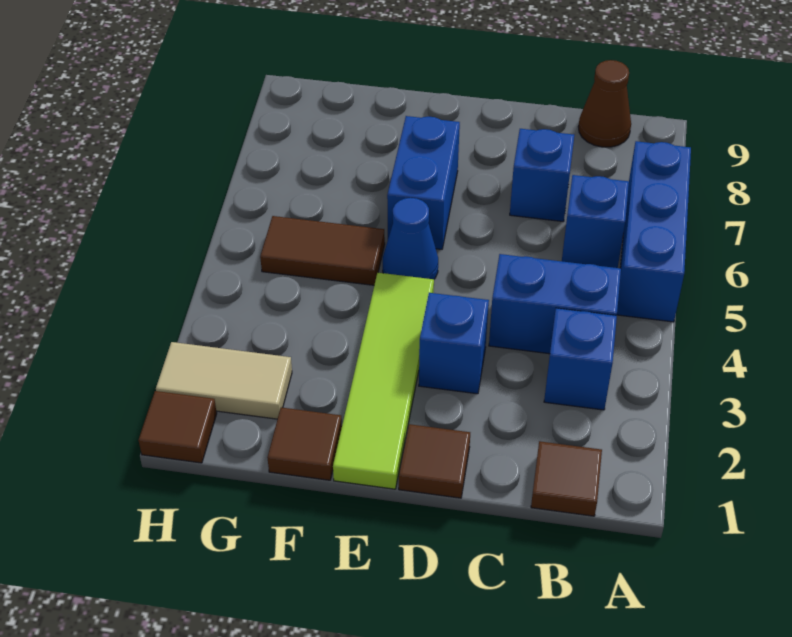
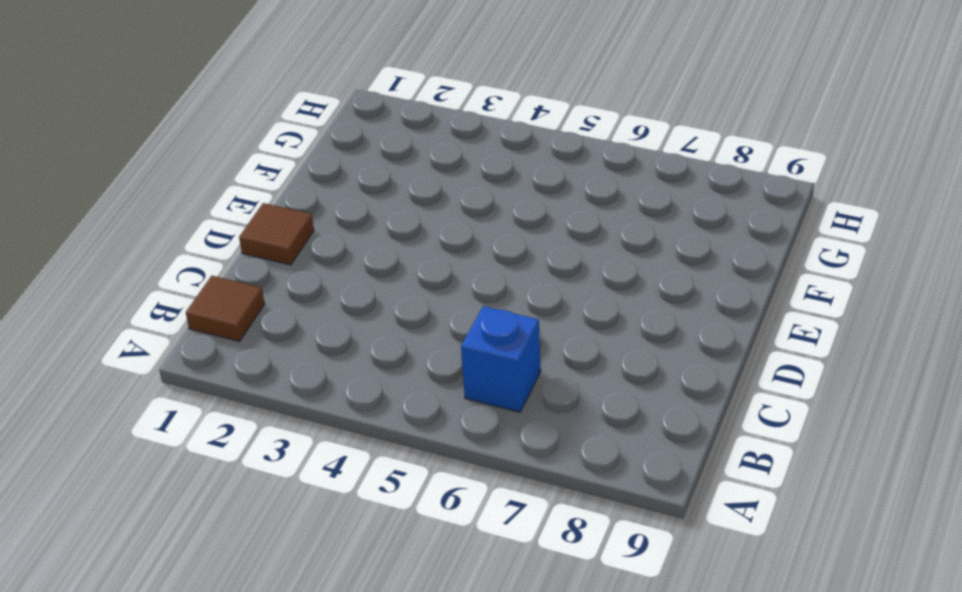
none -> blue 1x3 brick [617,141,691,322]
none -> blue 1x1 brick [544,308,617,410]
none -> blue 1x2 brick [489,254,621,354]

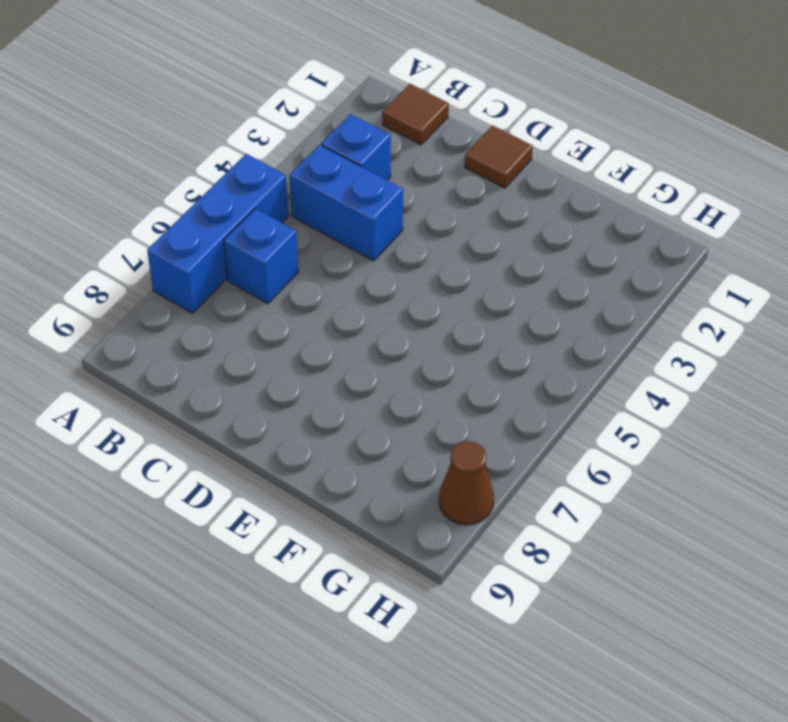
brown 1x1 cone [439,441,494,525] -> brown 1x1 cone moved to [578,60,631,147]
none -> blue 1x1 brick [510,129,574,222]
none -> blue 1x1 brick [419,293,489,394]
none -> lime 1x4 tile [333,273,434,489]

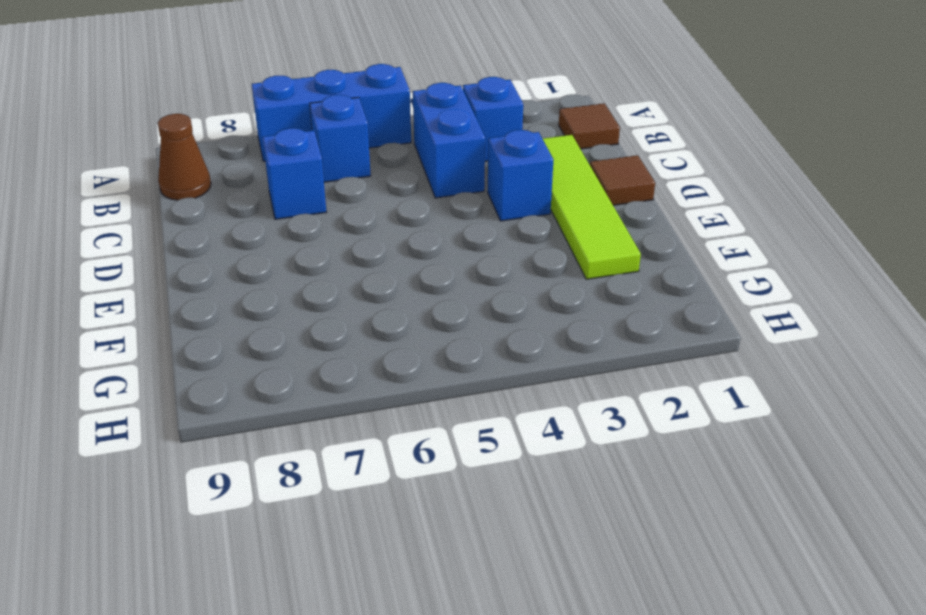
lime 1x4 tile [543,135,641,279] -> lime 1x4 tile turned to [333,273,434,489]
none -> blue 1x1 cone [383,198,438,279]
none -> blue 1x2 brick [387,116,460,249]
none -> brown 1x1 tile [267,407,342,480]

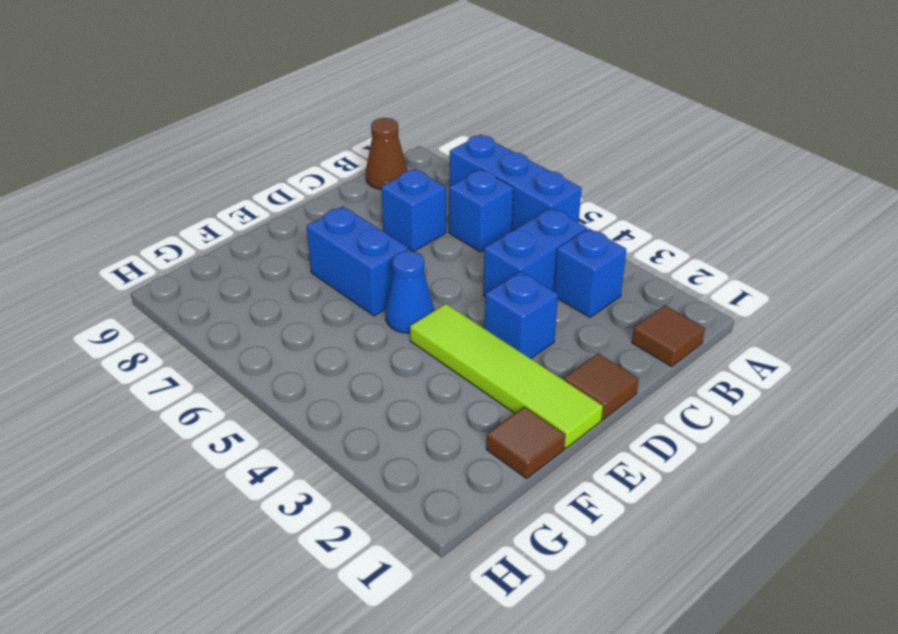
none -> brown 1x2 tile [260,216,385,285]
none -> tan 1x2 tile [156,342,292,419]
none -> brown 1x1 tile [138,391,217,463]

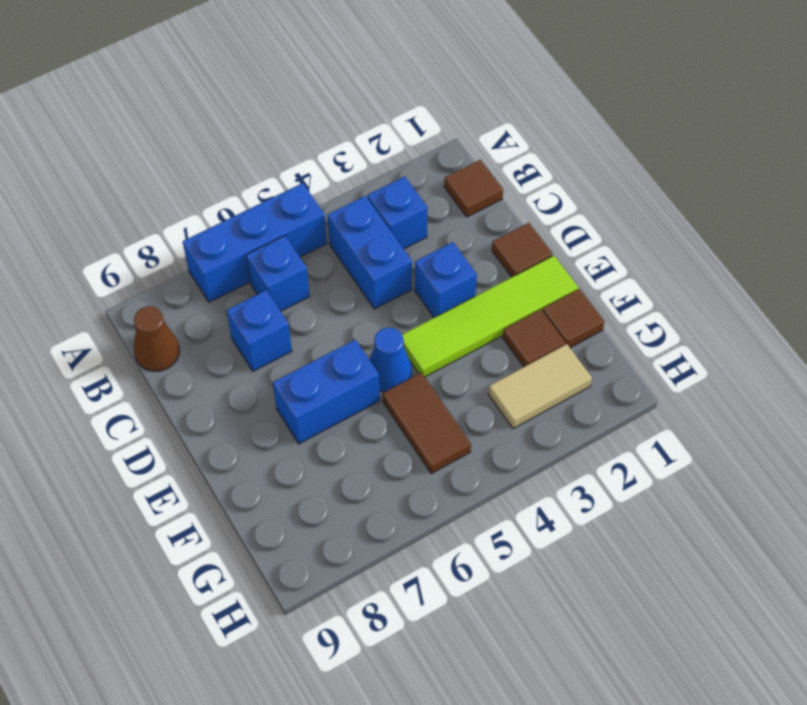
brown 1x1 tile [503,309,566,367] -> brown 1x1 tile moved to [138,391,217,463]
tan 1x2 tile [489,344,592,429] -> tan 1x2 tile turned to [156,342,292,419]

